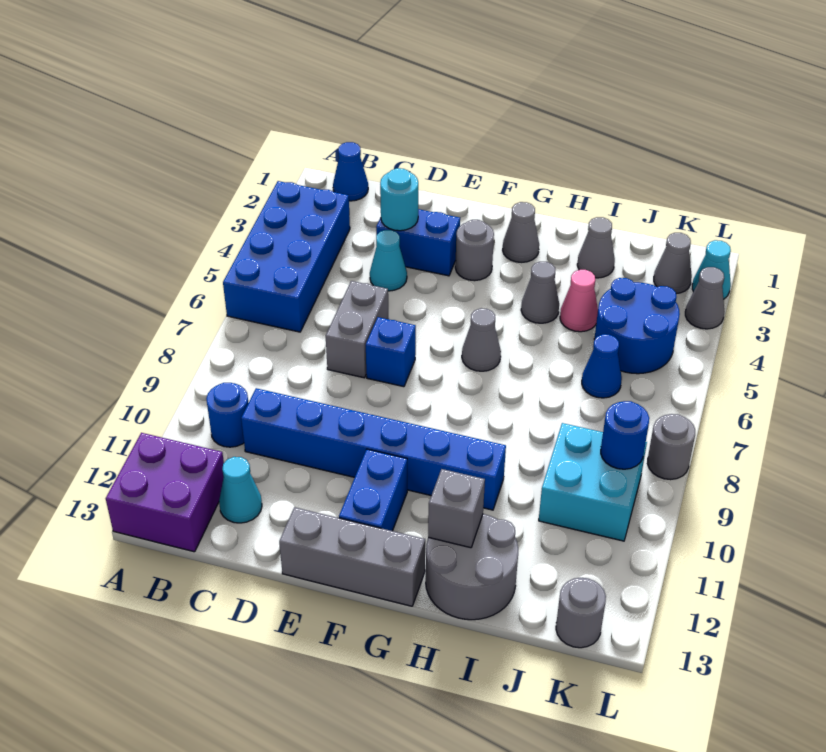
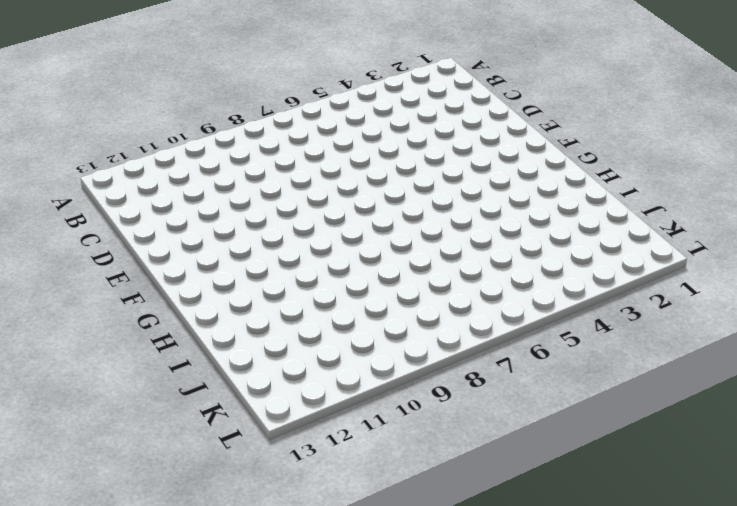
none -> blue 2x4 brick [223,181,350,332]
none -> purple 2x2 brick [106,433,224,552]
none -> blue 1x1 cone [333,142,368,201]
none -> blue 1x1 round brick [206,383,248,447]

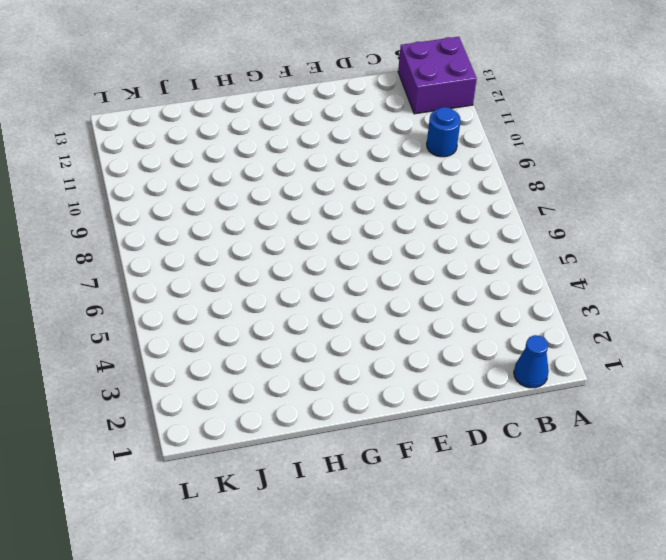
none -> blue 2x4 brick [223,181,350,332]
none -> blue 1x6 brick [241,388,506,510]
none -> cyan 1x1 cone [219,457,262,523]
none -> blue 1x2 brick [376,209,460,276]

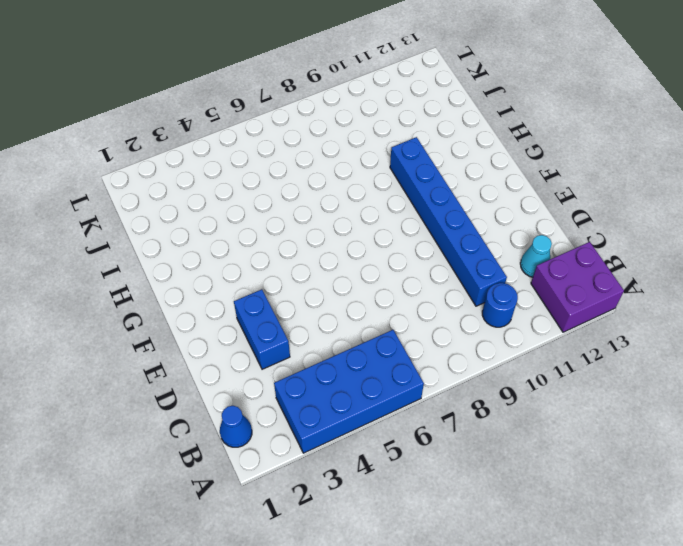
none -> cyan 1x1 cone [370,230,407,291]
none -> grey 1x2 brick [326,281,389,378]
none -> blue 1x1 brick [366,317,416,387]
none -> grey 1x3 brick [279,507,425,606]

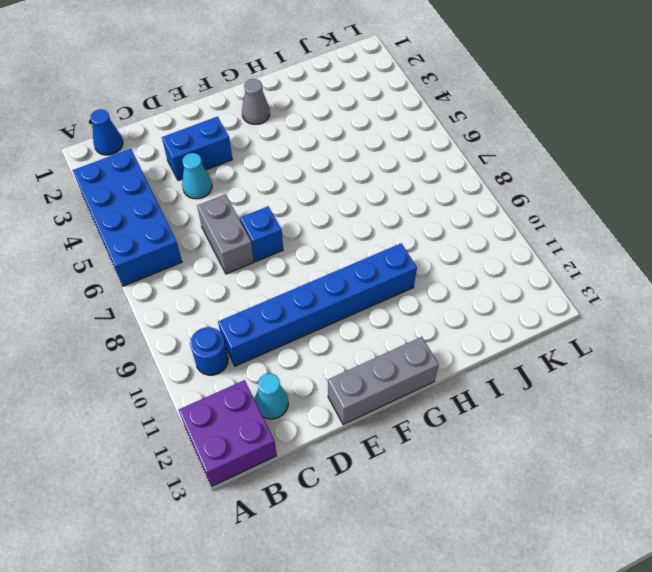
none -> grey 1x1 round brick [455,220,494,281]
none -> blue 1x2 brick [339,449,407,531]
none -> grey 1x1 cone [462,308,501,371]
none -> grey 1x1 cone [521,262,559,323]

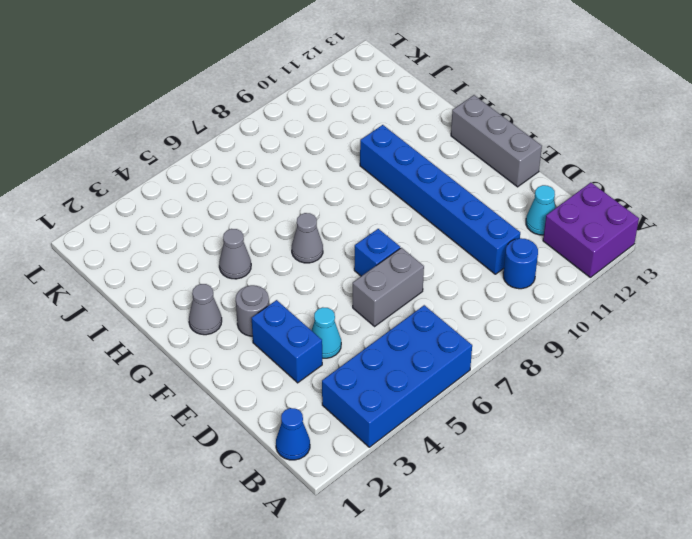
none -> blue 1x2 brick [339,449,407,531]
none -> grey 2x2 round brick [426,514,518,620]
none -> grey 1x1 cone [577,217,615,278]
none -> pink 1x1 cone [560,270,598,332]

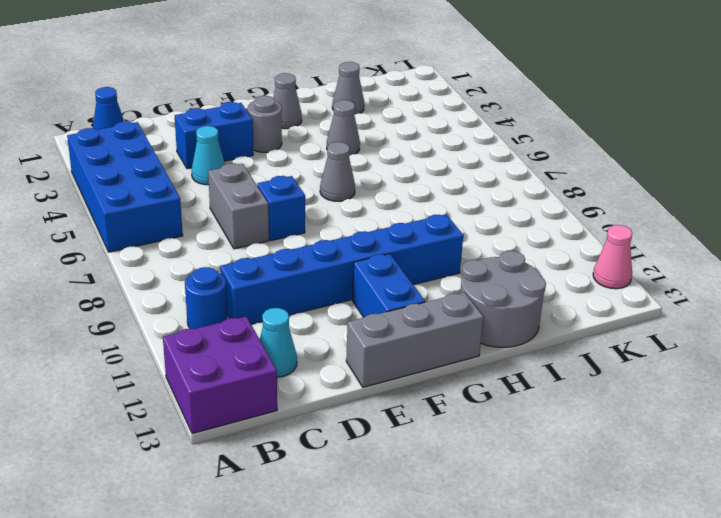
pink 1x1 cone [593,225,632,289] -> pink 1x1 cone moved to [560,270,598,332]
none -> blue 2x2 round brick [594,278,680,374]
none -> blue 1x1 cone [582,334,622,398]
none -> cyan 2x2 brick [539,423,647,541]
none -> grey 1x1 cone [654,233,692,294]

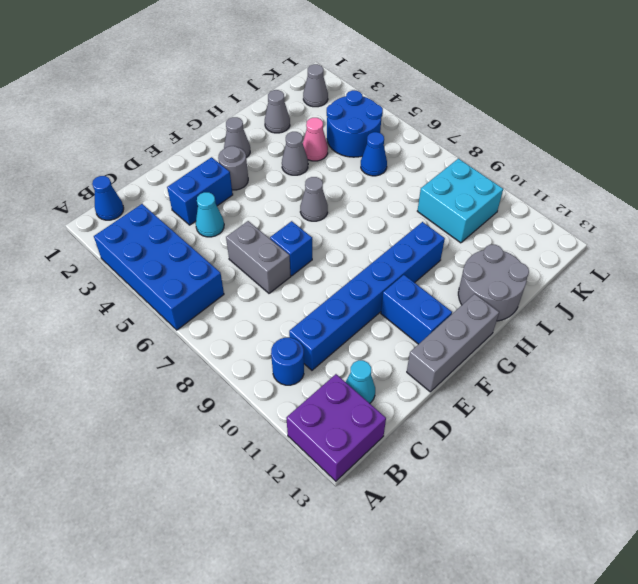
none -> grey 1x1 round brick [556,578,606,648]
none -> cyan 1x1 cone [692,240,731,299]
none -> grey 1x1 cone [685,267,724,329]
none -> grey 1x1 round brick [648,414,695,480]

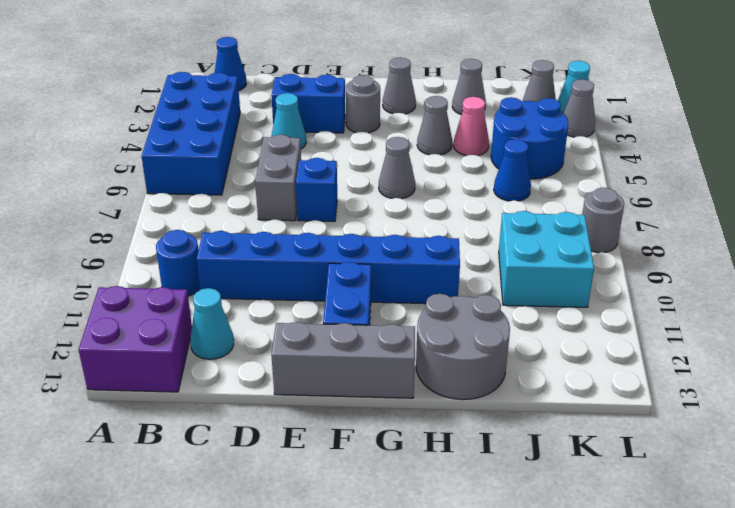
none -> grey 1x1 round brick [556,578,606,648]
none -> cyan 1x1 round brick [380,168,418,231]
none -> grey 1x1 brick [428,469,485,548]
none -> blue 1x1 round brick [601,401,649,469]

